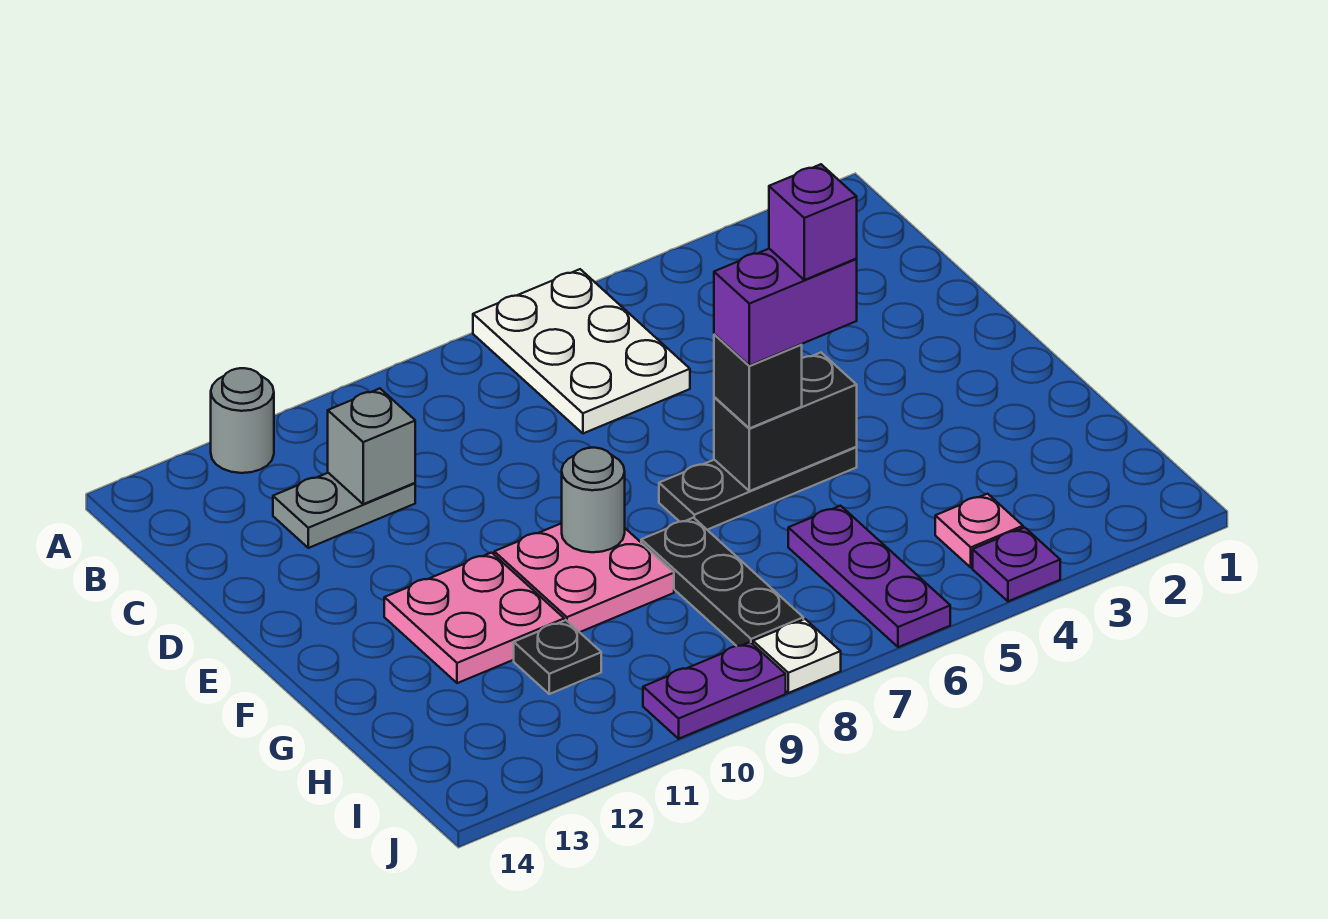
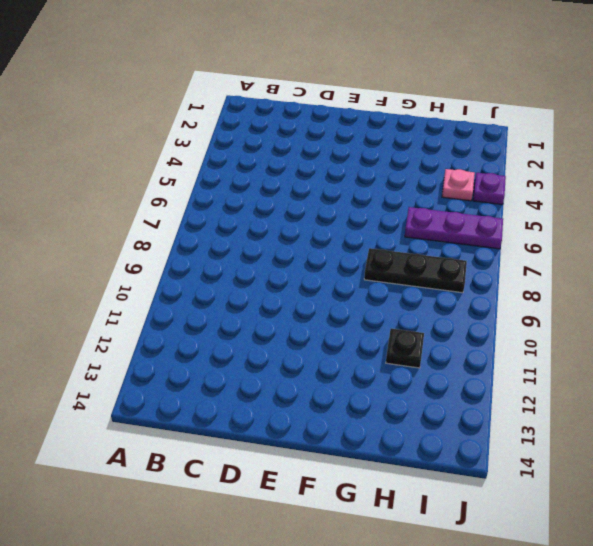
none -> white 2x3 plate [473,269,690,433]
none -> grey 1x1 round brick [211,368,274,473]
none -> grey 1x2 plate [273,473,415,548]

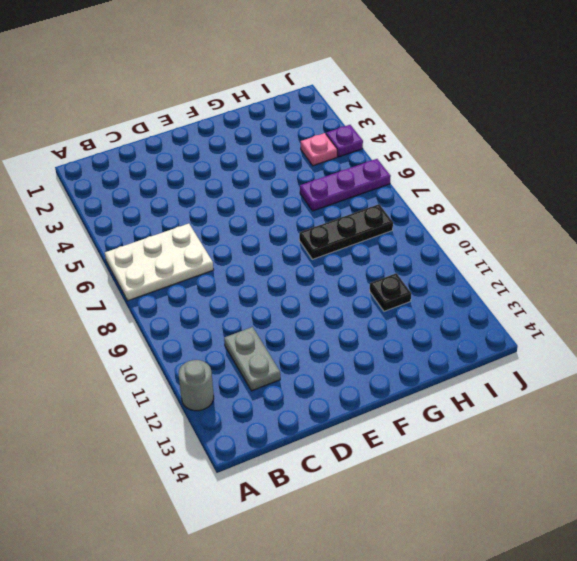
none -> black 1x3 plate [659,447,857,530]
none -> pink 2x2 plate [494,523,674,632]
none -> pink 2x2 plate [384,553,564,683]

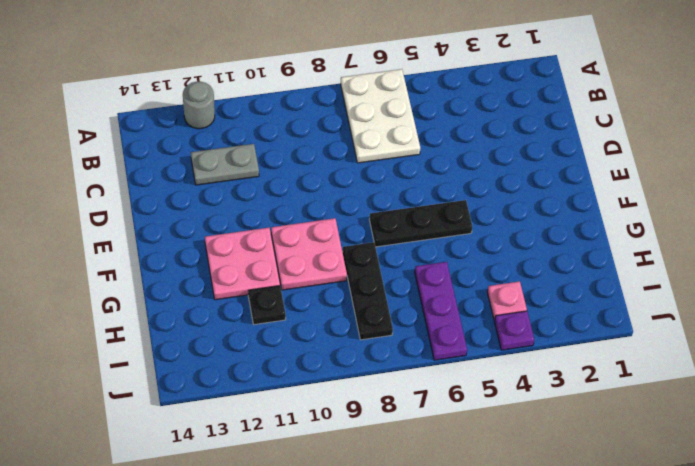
none -> white 1x1 plate [753,619,841,693]
none -> purple 1x2 plate [643,642,786,739]
none -> grey 1x1 brick [328,389,415,504]

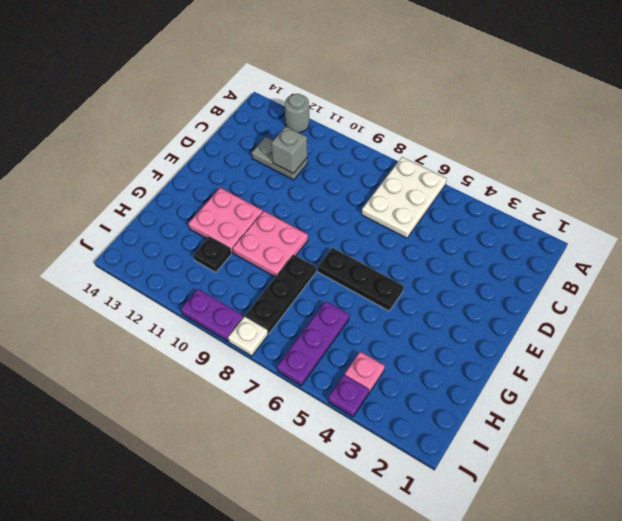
none -> black 1x2 brick [714,353,857,491]
none -> grey 1x1 round brick [562,448,625,552]
none -> black 1x1 brick [714,334,802,428]

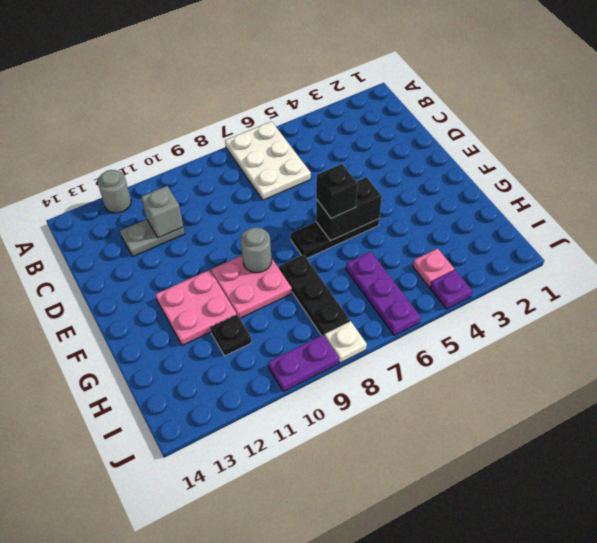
none -> purple 1x2 brick [714,249,857,366]
none -> purple 1x1 brick [769,164,857,280]

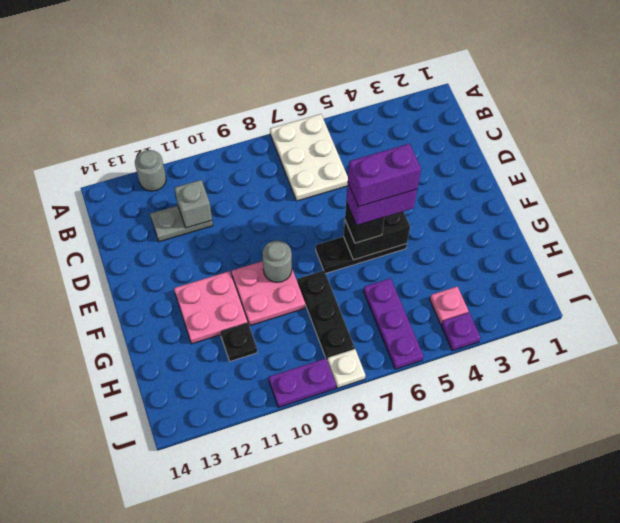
purple 1x2 brick [348,144,421,207] -> purple 1x1 brick [769,164,857,280]

